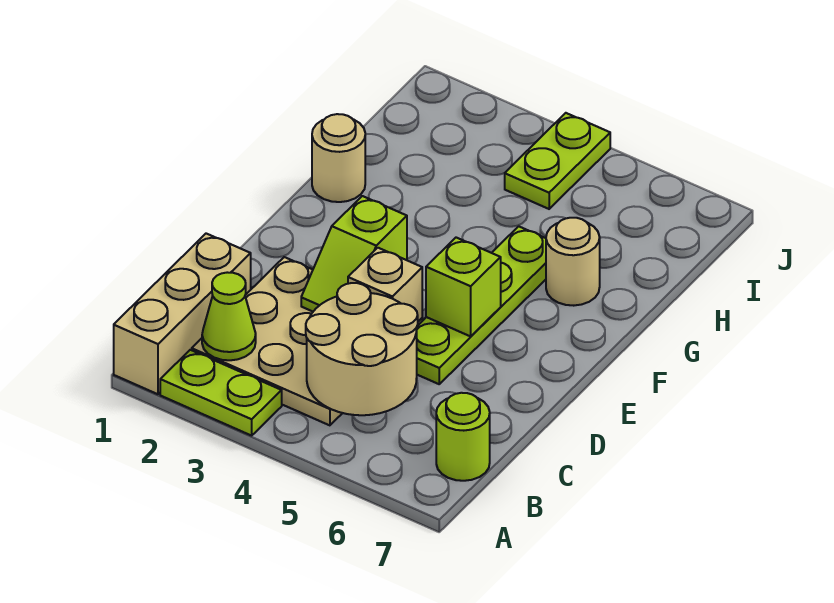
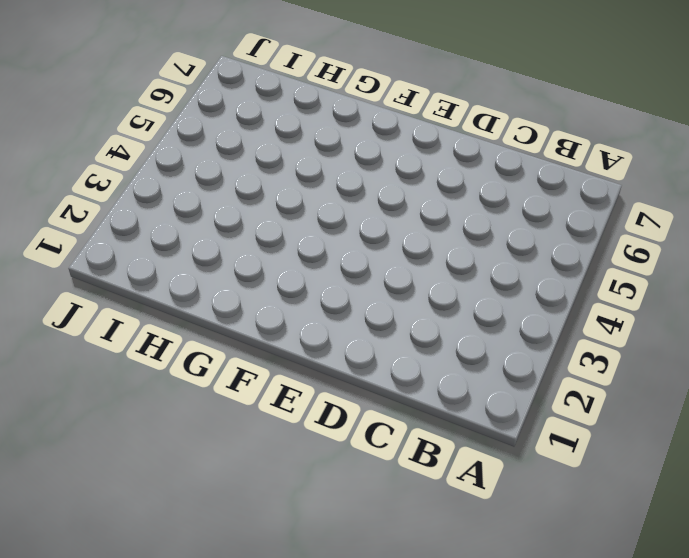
none -> tan 1x3 brick [114,234,251,394]
none -> lime 1x2 plate [160,350,282,436]
none -> tan 3x3 plate [192,257,422,425]

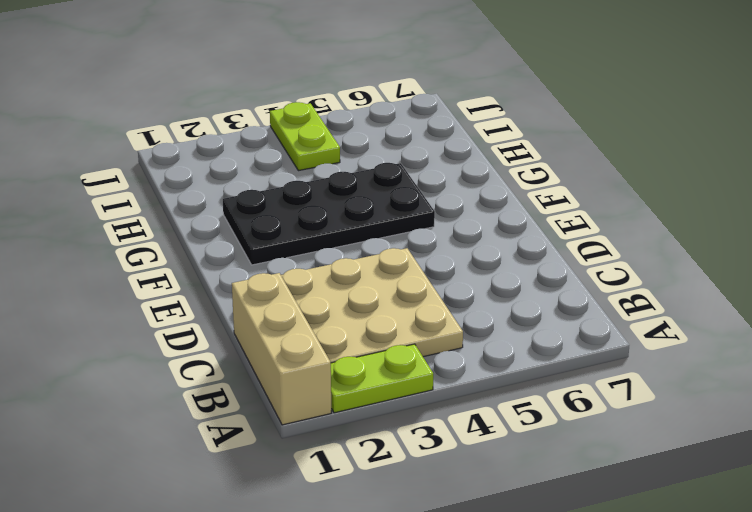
black 2x4 plate [223,163,435,265] -> lime 1x4 plate [417,226,546,384]
none -> lime 1x1 round brick [436,393,490,481]
none -> tan 1x1 round brick [312,114,365,202]
none -> tan 1x1 round brick [546,218,600,306]

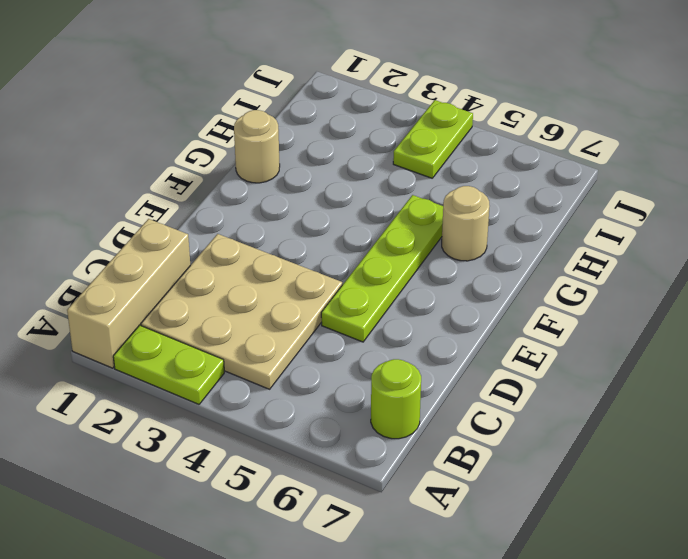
none -> lime 1x1 cone [202,272,256,360]
none -> tan 2x2 round brick [306,283,418,415]
none -> lime 1x2 slope [301,196,407,312]

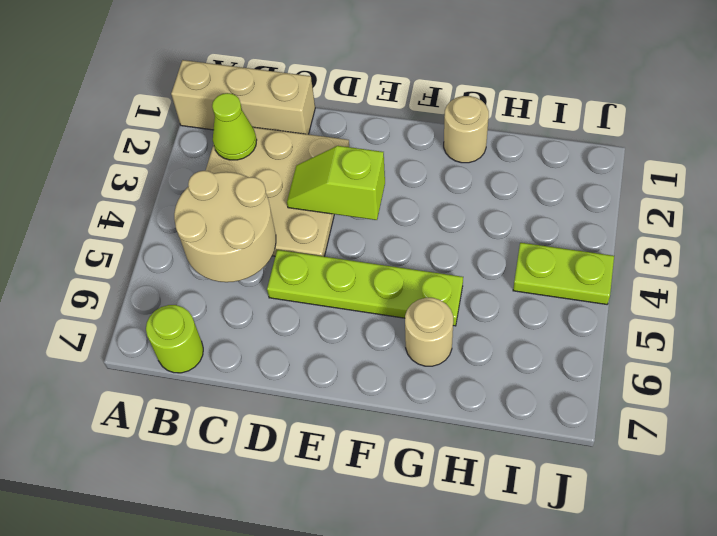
none -> lime 1x2 plate [160,350,282,436]
none -> tan 1x1 brick [348,248,422,321]
none -> lime 1x1 brick [426,238,501,336]

